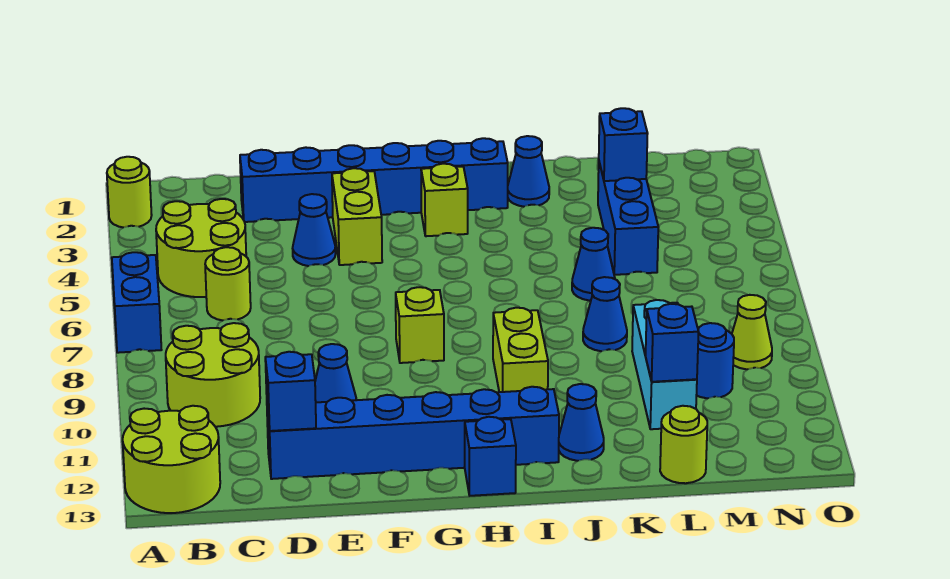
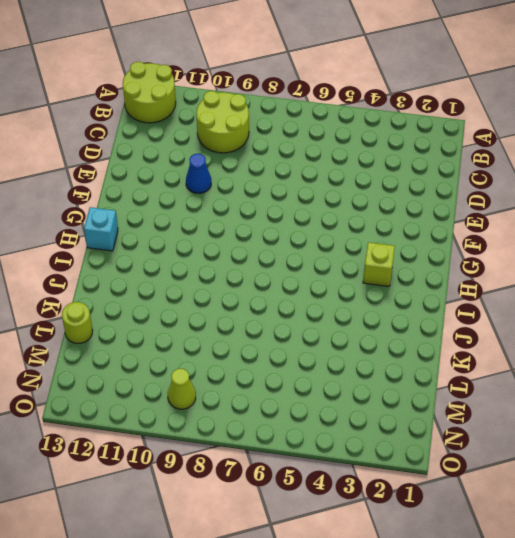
cyan 1x1 brick [84,207,118,251] -> blue 1x1 brick [465,417,516,496]
none -> lime 1x1 round brick [107,157,152,228]
none -> blue 1x2 brick [112,252,161,353]
none -> lime 2x2 round brick [156,199,246,297]

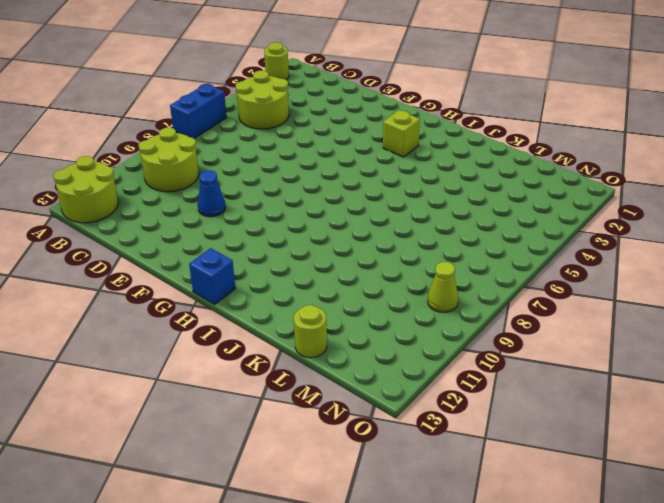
none -> lime 1x1 round brick [205,247,251,321]
none -> blue 1x6 brick [240,138,508,222]
none -> blue 1x6 brick [267,387,559,479]

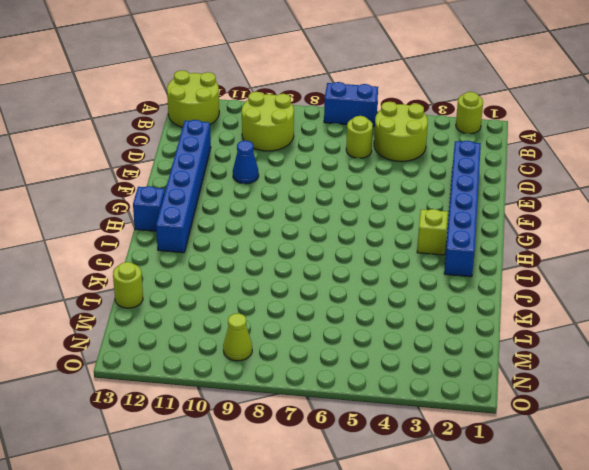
none -> blue 1x1 cone [293,194,336,266]
none -> lime 1x2 brick [332,168,382,265]
none -> lime 1x1 brick [396,287,444,363]

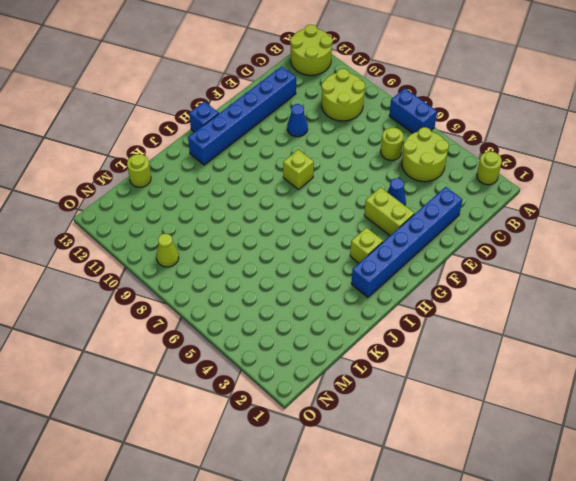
none -> lime 1x2 brick [493,308,548,392]
none -> blue 1x1 cone [508,136,549,207]
none -> blue 1x1 cone [559,384,604,461]

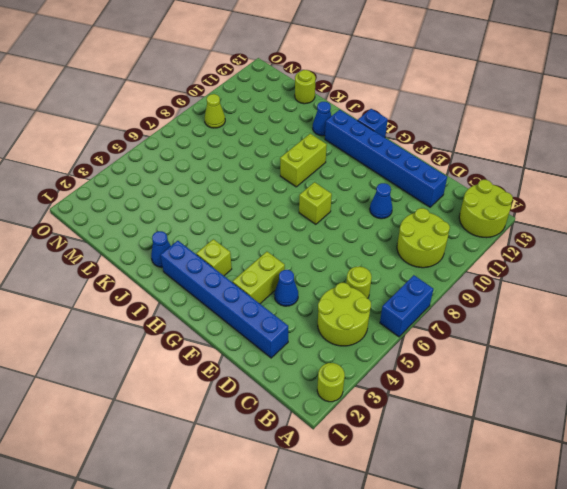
none -> blue 1x1 cone [572,228,615,301]
none -> blue 1x1 cone [583,277,627,351]
none -> blue 1x3 brick [598,163,658,275]

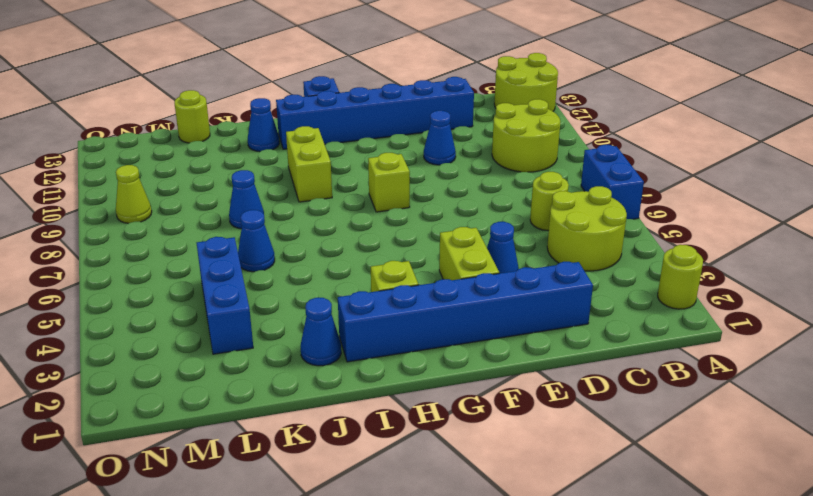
none -> cyan 1x3 brick [632,300,697,429]
none -> blue 1x1 round brick [697,323,734,398]
none -> blue 1x1 brick [265,352,316,431]

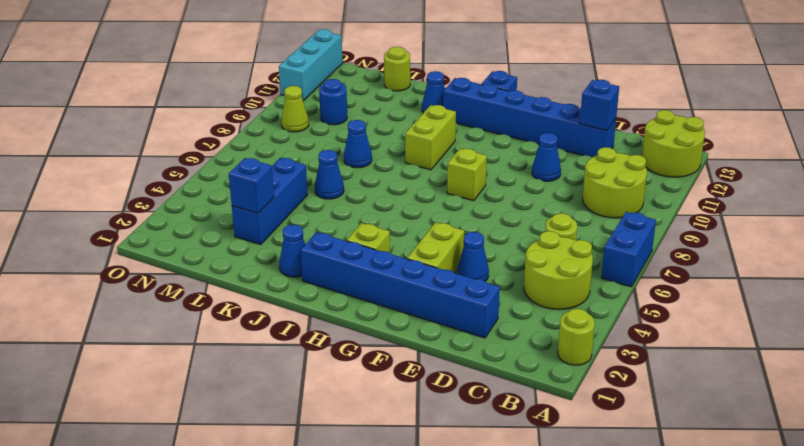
cyan 1x3 brick [279,29,342,101] -> cyan 1x3 brick moved to [632,300,697,429]
none -> blue 1x1 brick [646,304,699,382]

